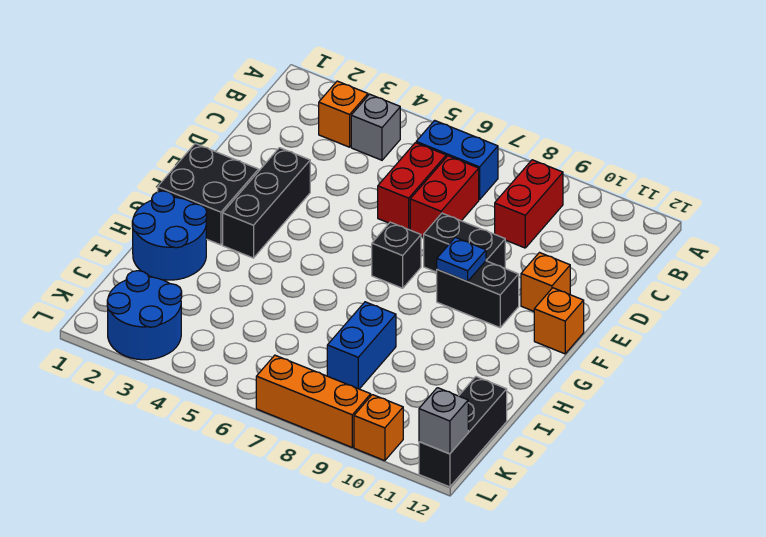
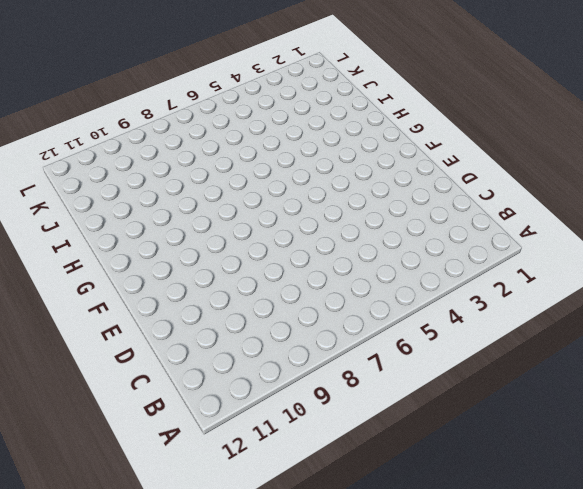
none -> orange 1x1 brick [319,81,368,147]
none -> grey 1x1 brick [351,94,400,160]
none -> blue 1x2 brick [416,120,498,200]

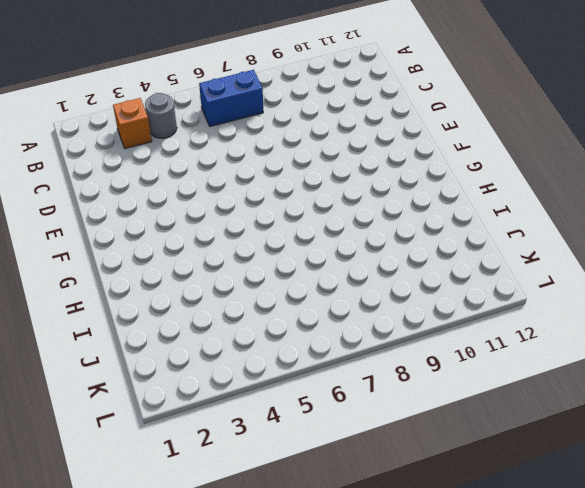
grey 1x1 round brick [145,93,177,138] -> grey 1x1 brick [351,94,400,160]
none -> red 1x2 brick [495,160,563,248]
none -> red 1x2 brick [378,143,446,230]
none -> red 1x2 brick [410,156,479,237]

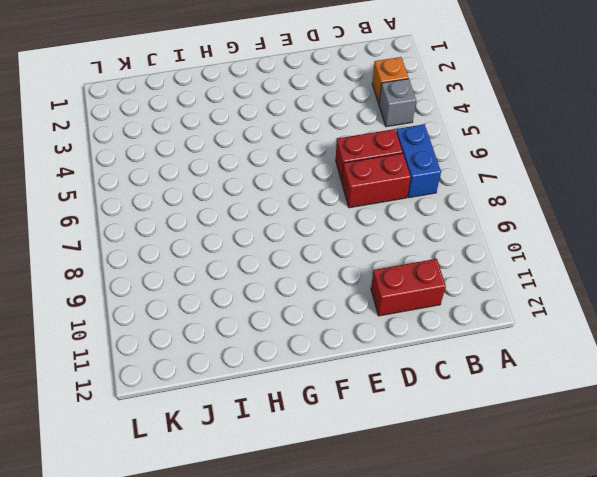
red 1x2 brick [371,259,446,316] -> red 1x2 brick moved to [495,160,563,248]
none -> black 1x3 brick [223,148,310,258]
none -> black 1x2 brick [424,213,505,272]
none -> orange 1x1 brick [521,253,570,311]

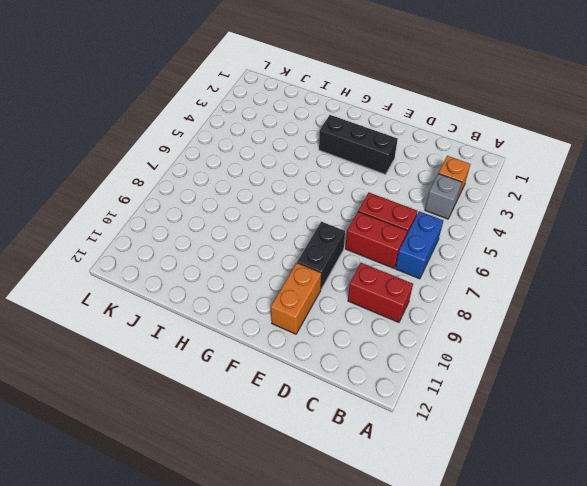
orange 1x2 brick [271,263,321,334] -> orange 1x1 brick [521,253,570,311]
none -> black 2x2 brick [158,144,259,245]
none -> black 1x1 brick [372,222,421,288]
none -> black 1x2 brick [437,261,519,328]

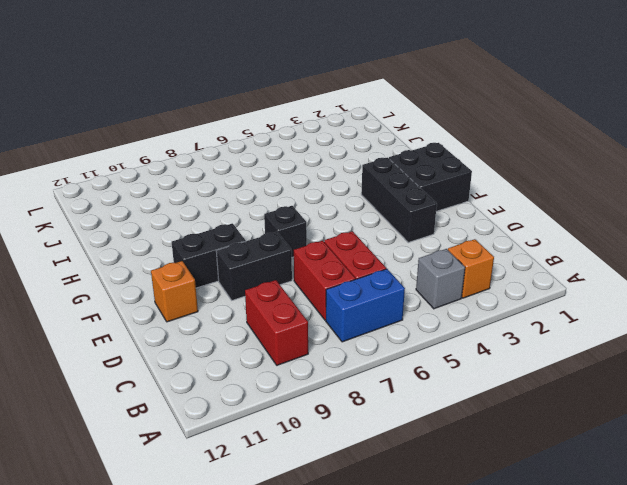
none -> orange 1x1 brick [534,288,584,354]
none -> blue 2x2 round brick [132,191,207,280]
none -> blue 1x2 brick [327,302,396,389]

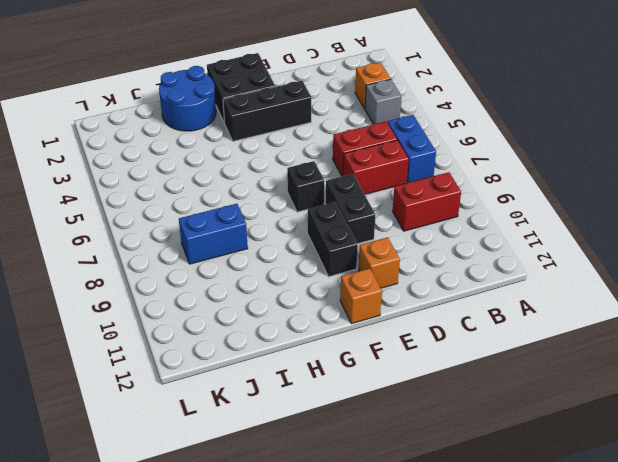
none -> black 1x3 brick [419,377,507,487]
none -> blue 2x2 round brick [107,271,182,360]
none -> orange 1x3 brick [256,355,371,447]

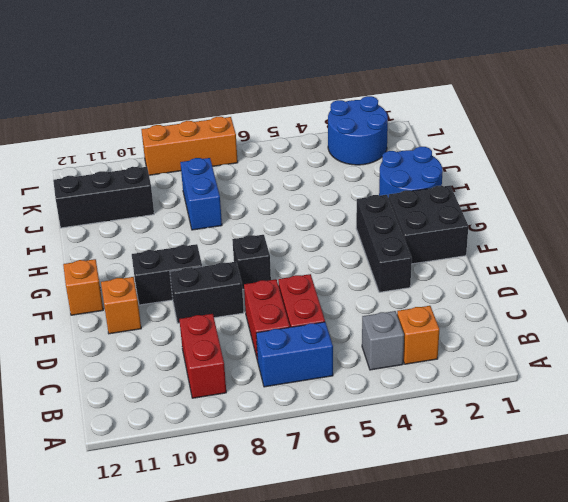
black 1x3 brick [53,167,154,228] -> black 1x3 brick turned to [419,377,507,487]
none -> orange 1x1 brick [354,395,403,461]
none -> blue 1x1 plate [437,237,486,281]
none -> grey 1x1 brick [419,388,468,454]

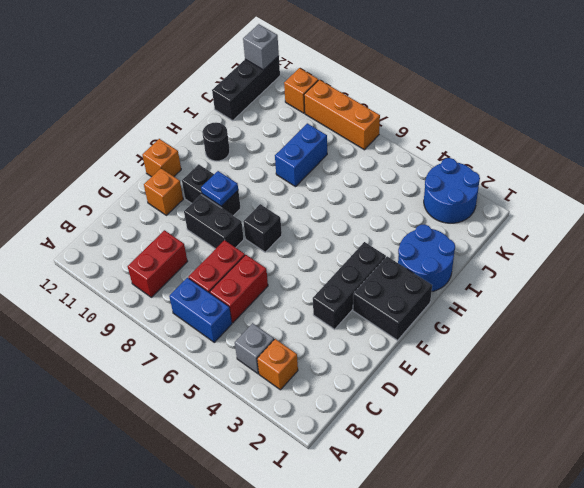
black 1x1 round brick [202,123,230,161] -> none

